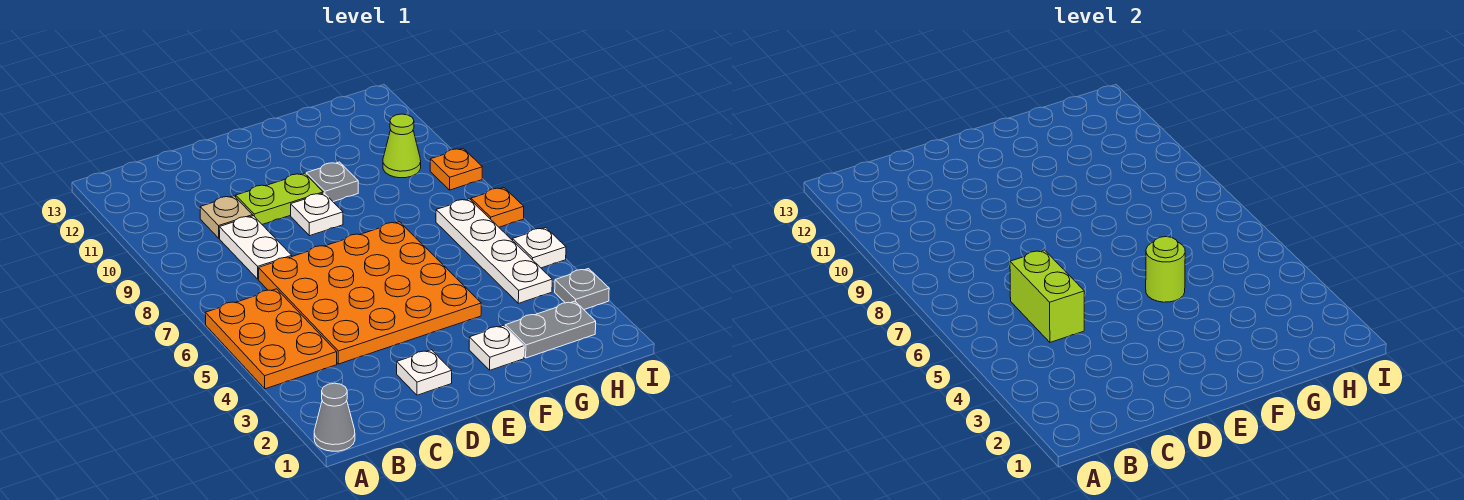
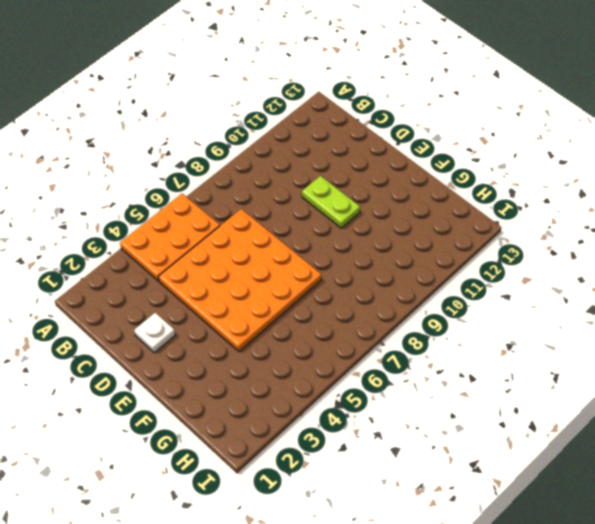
none -> grey 1x1 cone [314,383,355,451]
none -> white 1x2 plate [219,216,292,279]
none -> tan 1x1 plate [200,196,253,238]

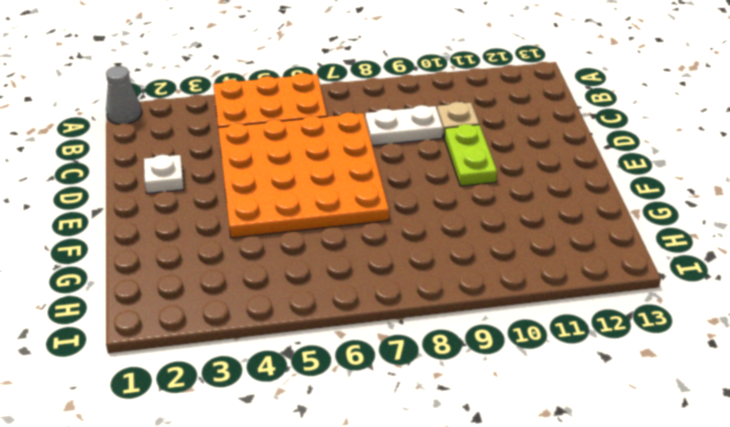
none -> white 1x1 plate [291,193,343,236]
none -> white 1x1 plate [469,325,524,370]
none -> grey 1x1 plate [306,162,358,202]

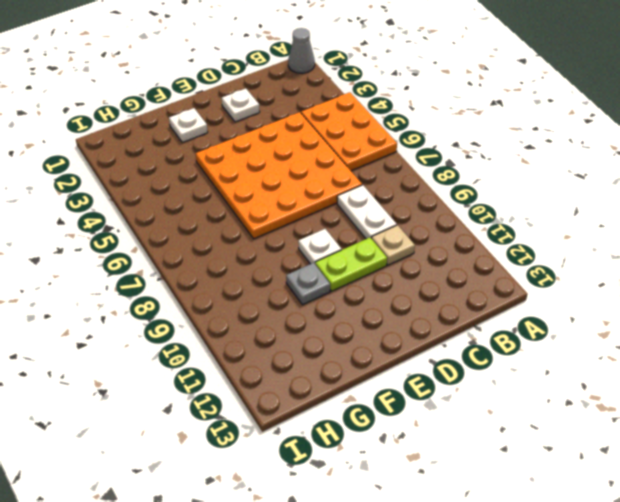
none -> grey 1x2 plate [505,301,596,358]
none -> white 1x4 plate [436,199,552,303]
none -> lime 1x1 cone [383,114,421,178]

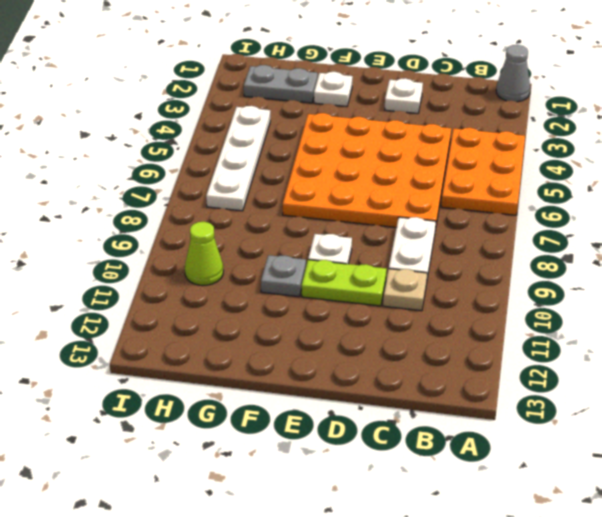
none -> grey 1x1 plate [555,269,609,309]
none -> white 1x1 plate [513,228,566,268]
none -> orange 1x1 plate [471,188,524,227]

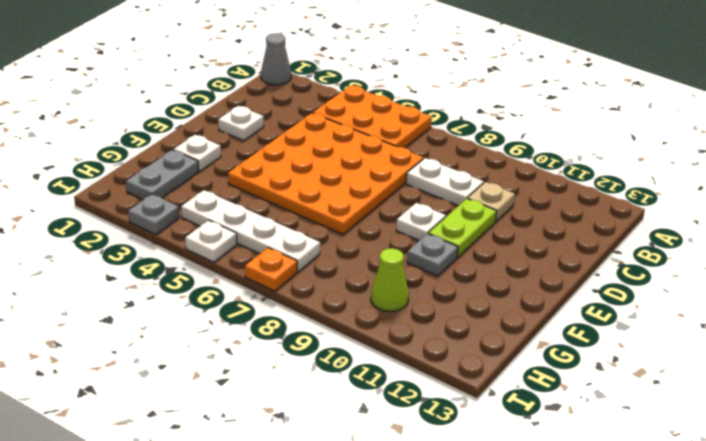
none -> orange 1x1 plate [430,148,482,190]
none -> lime 1x2 brick [1010,250,1084,342]
none -> lime 1x1 round brick [1146,237,1185,302]

